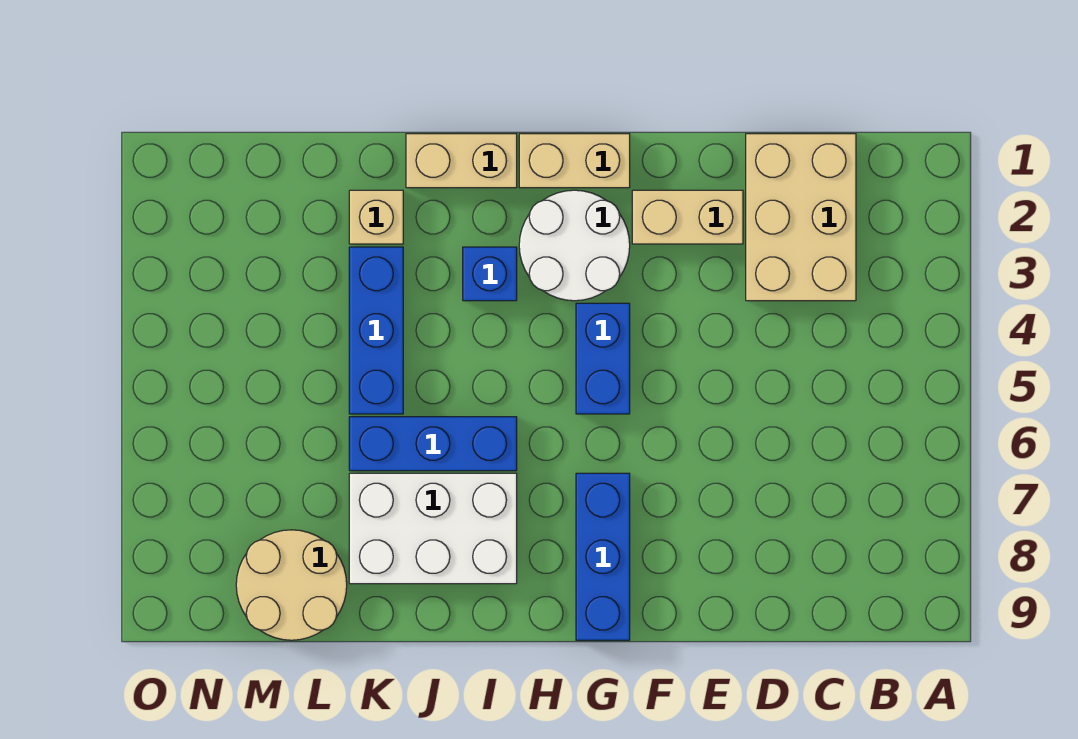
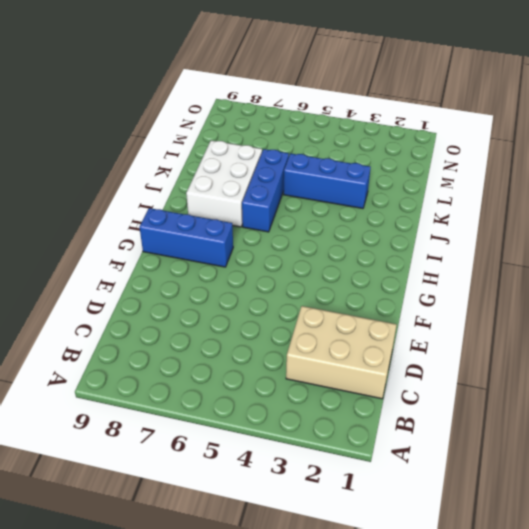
none -> tan 1x2 brick [632,190,743,244]
none -> tan 1x2 brick [519,134,630,188]
none -> white 2x2 round brick [519,190,630,301]

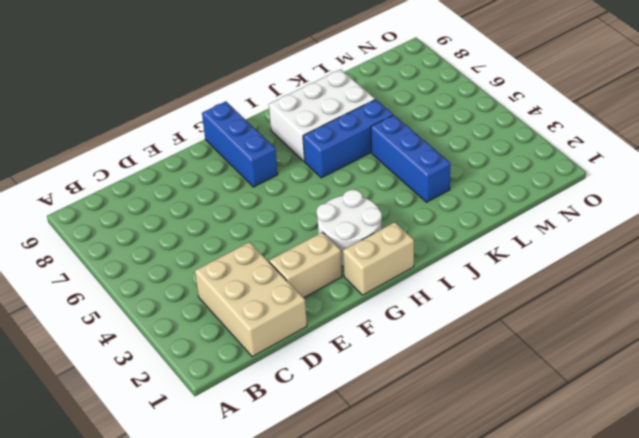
none -> blue 1x2 brick [576,303,630,414]
none -> tan 1x2 brick [406,134,517,188]
none -> blue 1x1 brick [463,247,517,301]

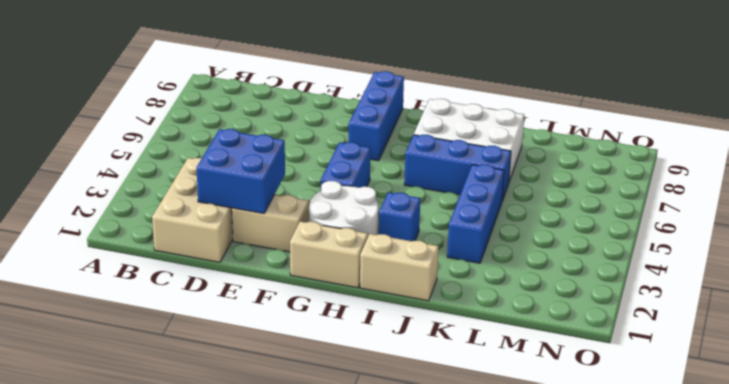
blue 2x2 brick [196,129,285,213] -> none
none -> tan 1x1 brick [349,190,403,244]
none -> tan 2x2 round brick [236,530,347,640]

